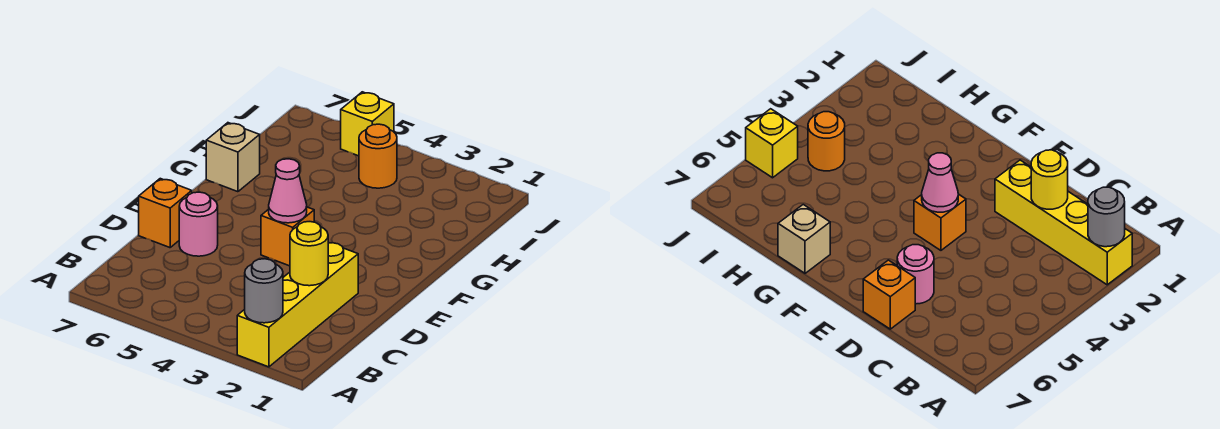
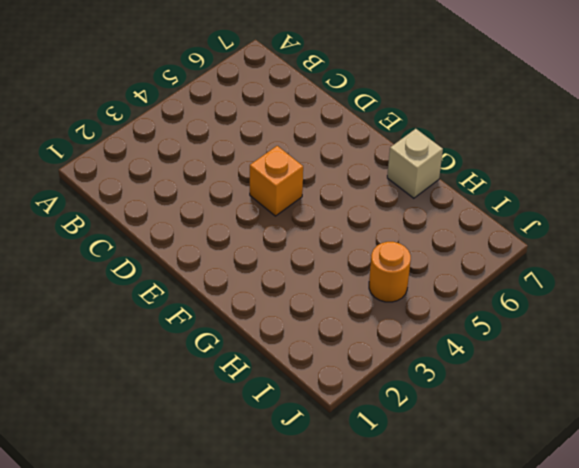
none -> yellow 1x4 brick [237,242,358,367]
none -> pink 1x1 round brick [179,192,218,256]

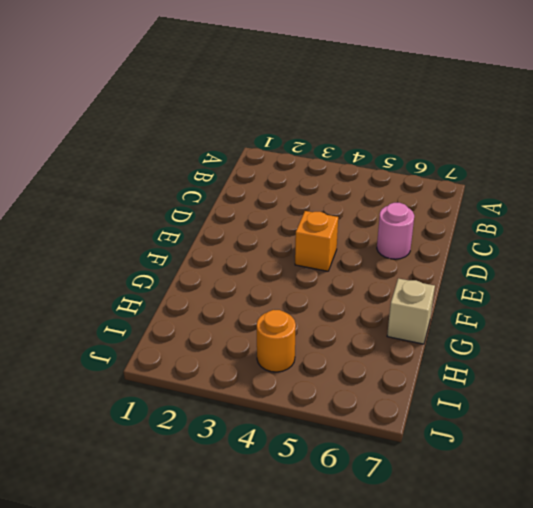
none -> yellow 1x4 brick [237,242,358,367]
none -> orange 1x1 brick [139,179,192,248]

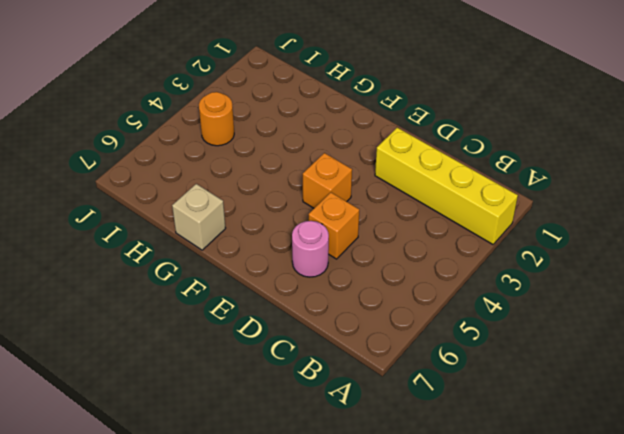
orange 1x1 brick [309,192,359,259] -> orange 1x1 brick moved to [139,179,192,248]
none -> yellow 1x1 brick [341,92,394,156]
none -> grey 1x1 round brick [245,259,283,323]

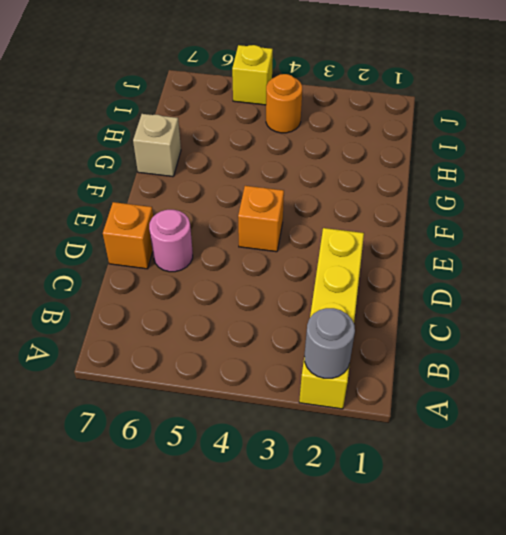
none -> yellow 1x1 round brick [290,222,328,286]
none -> pink 1x1 cone [269,159,307,223]

